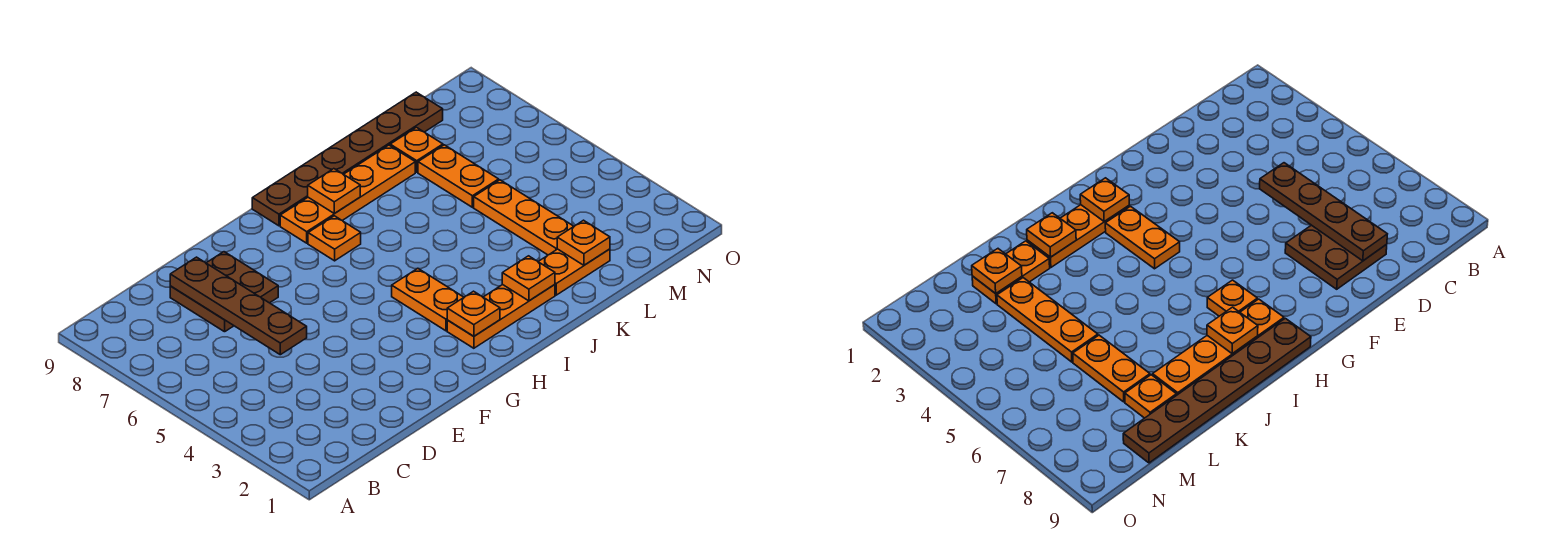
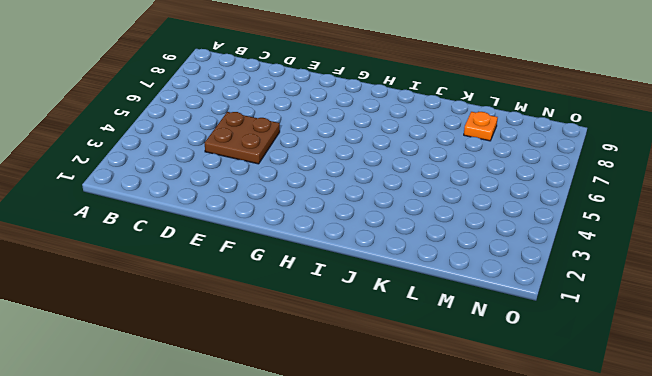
brown 2x2 plate [205,112,280,164] -> brown 2x2 plate moved to [170,252,278,332]
none -> orange 1x3 plate [447,285,555,348]
none -> orange 1x2 plate [392,268,464,331]
none -> orange 1x1 plate [308,216,361,261]

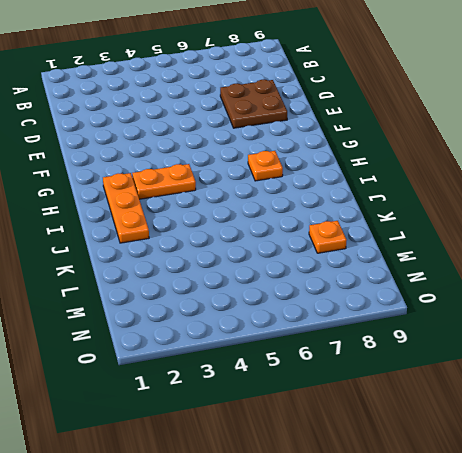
none -> orange 1x4 plate [280,145,415,243]
none -> brown 1x6 plate [252,92,443,226]
none -> orange 1x2 plate [538,249,610,295]

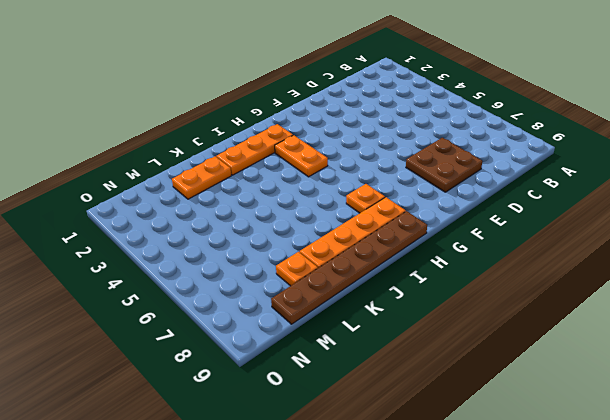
none -> orange 1x3 plate [474,180,574,255]
none -> orange 1x2 plate [418,145,499,207]
none -> brown 1x4 plate [170,257,307,355]

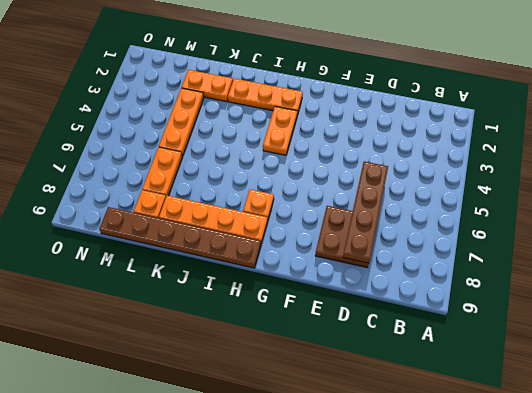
none -> orange 1x1 plate [447,291,500,336]
none -> orange 1x1 plate [308,169,360,214]
none -> orange 1x1 plate [502,256,555,301]

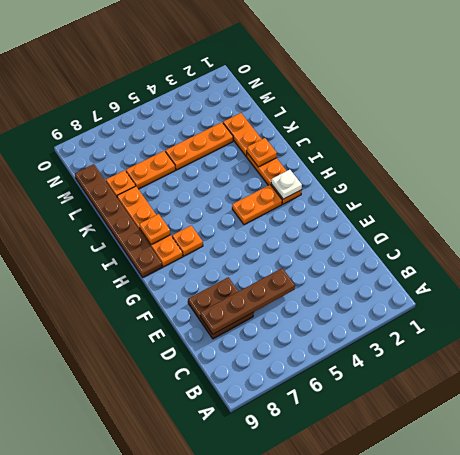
white 1x1 plate [271,170,302,199] -> orange 1x1 plate [447,291,500,336]
none -> orange 1x1 plate [557,220,610,265]

